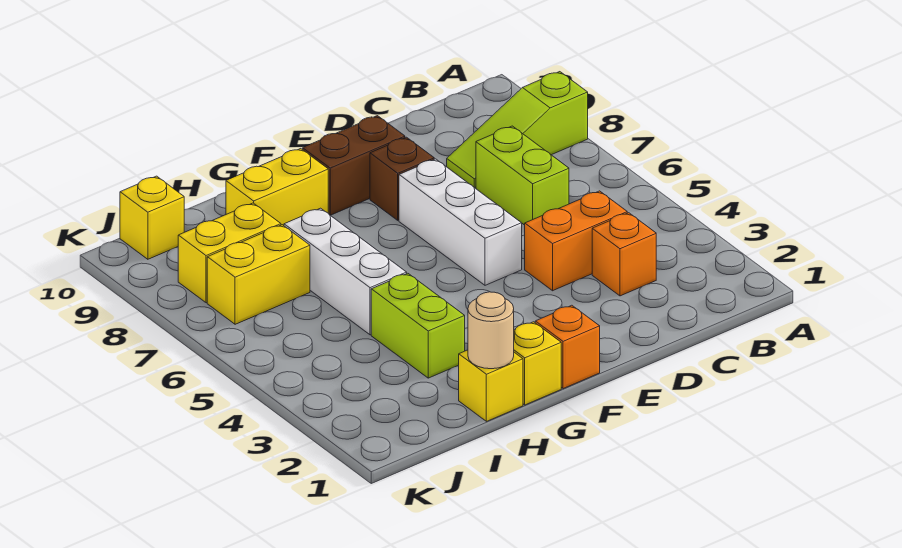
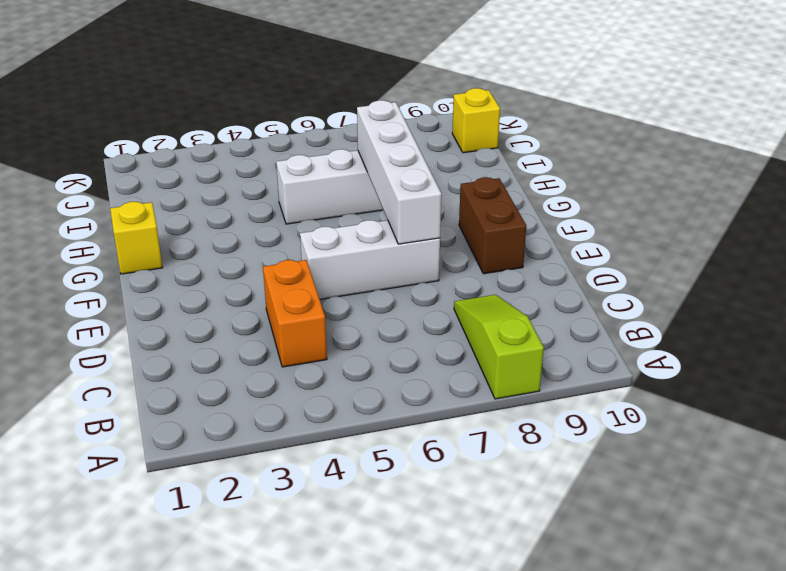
white 1x4 brick [357,100,441,244] -> none
none -> orange 1x1 brick [592,213,656,296]
none -> lime 1x2 brick [476,126,569,225]
none -> brown 1x1 brick [370,137,434,220]

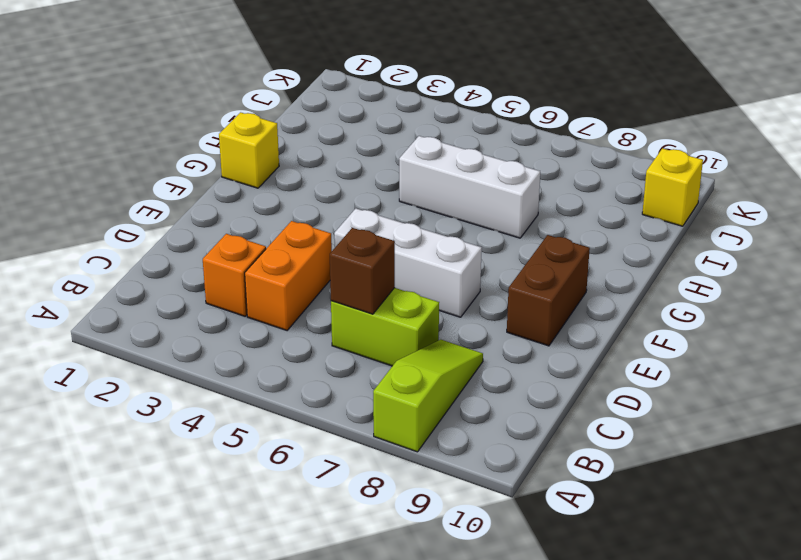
brown 1x1 brick [330,228,395,314] -> brown 1x1 brick moved to [370,137,434,220]
none -> orange 1x1 brick [535,305,600,389]
none -> yellow 1x2 brick [226,149,328,226]
none -> yellow 1x1 brick [459,350,523,421]

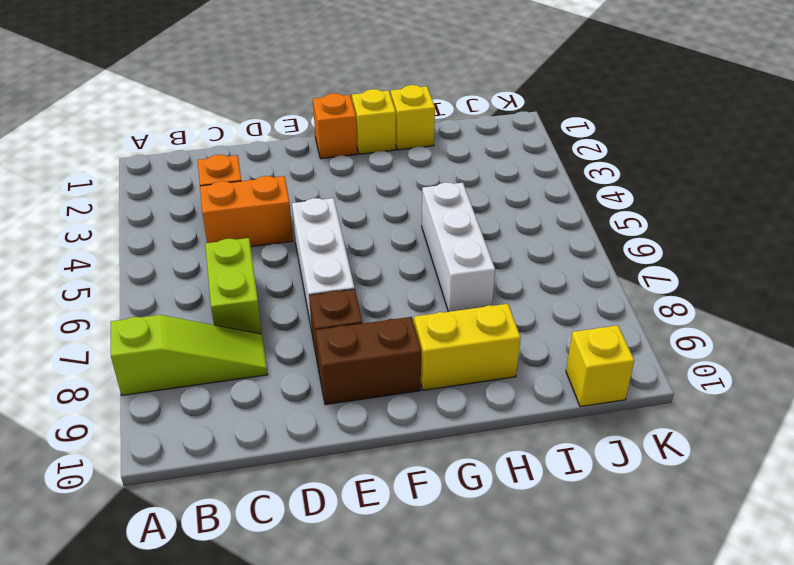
none -> lime 1x2 brick [371,273,465,378]
none -> yellow 1x2 brick [207,225,310,324]
none -> yellow 1x2 brick [178,203,281,303]

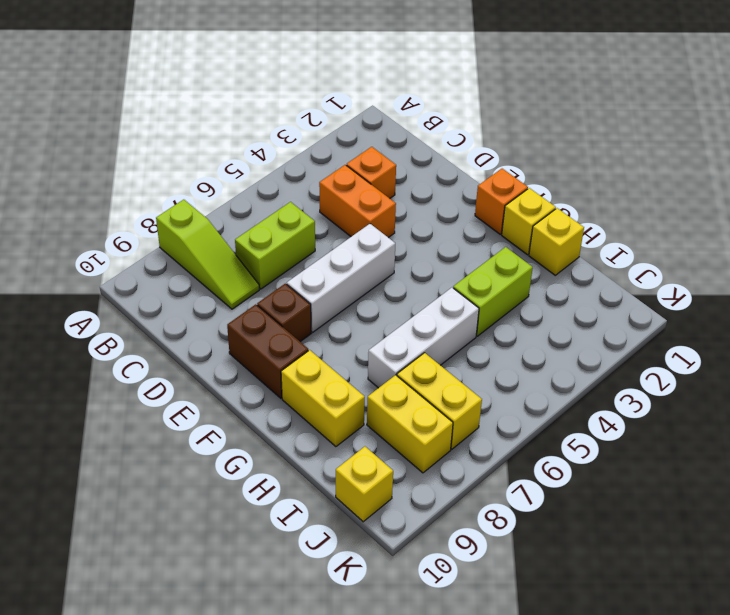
none -> tan 1x1 round brick [468,292,514,369]

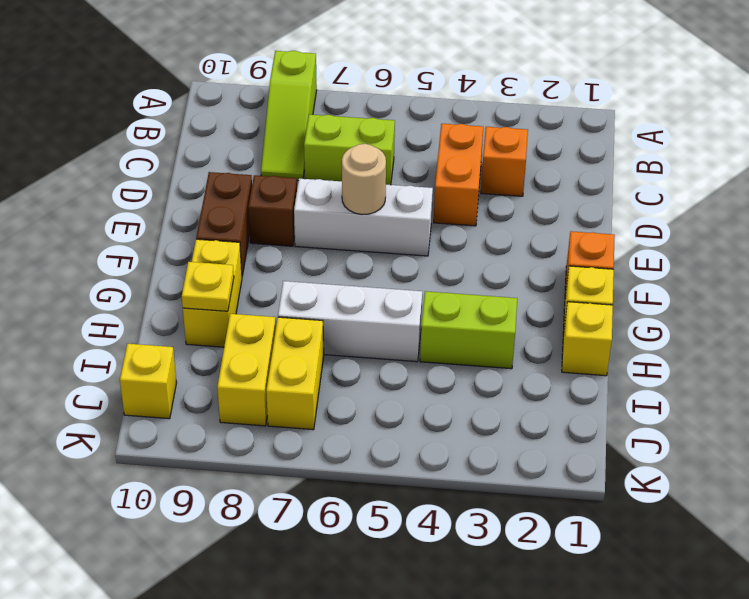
tan 1x1 round brick [342,144,386,214] -> tan 1x1 round brick moved to [468,292,514,369]
yellow 1x1 plate [182,262,234,311] -> none

